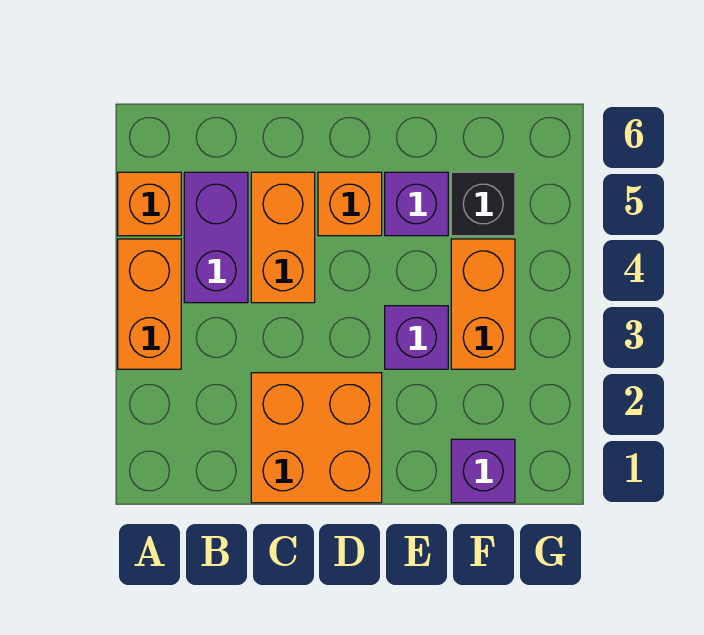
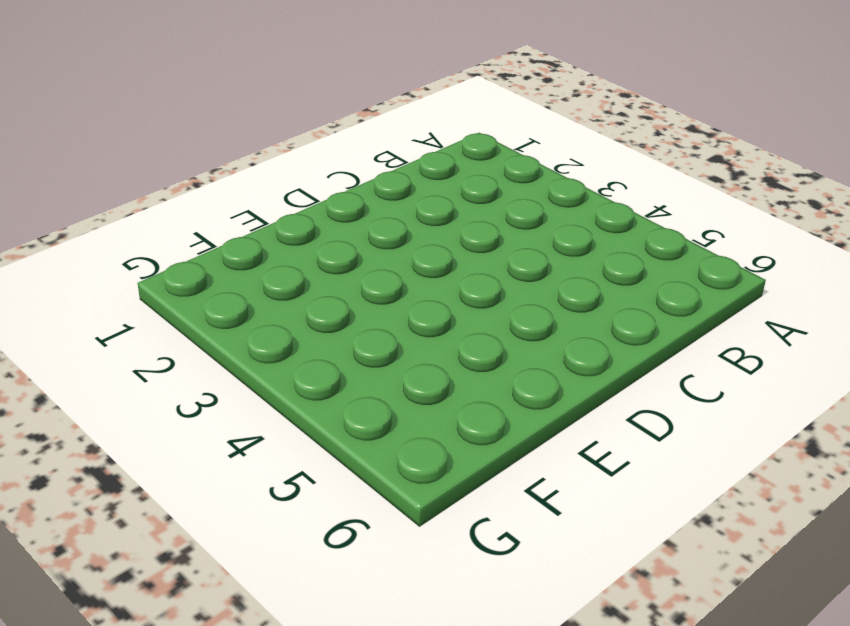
none -> orange 1x2 brick [118,239,181,369]
none -> orange 1x1 brick [118,172,181,236]

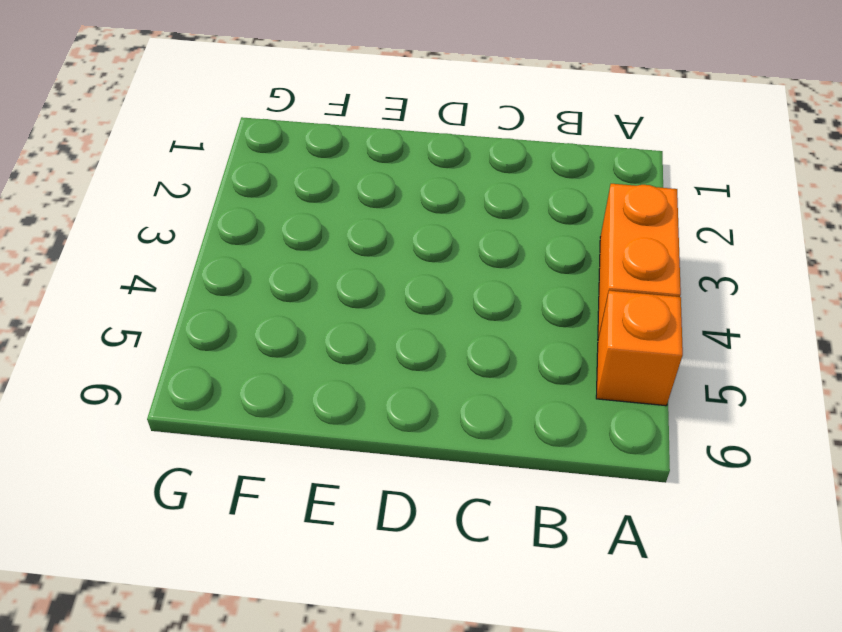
none -> purple 1x2 brick [184,172,248,303]
none -> orange 2x2 brick [251,373,382,503]

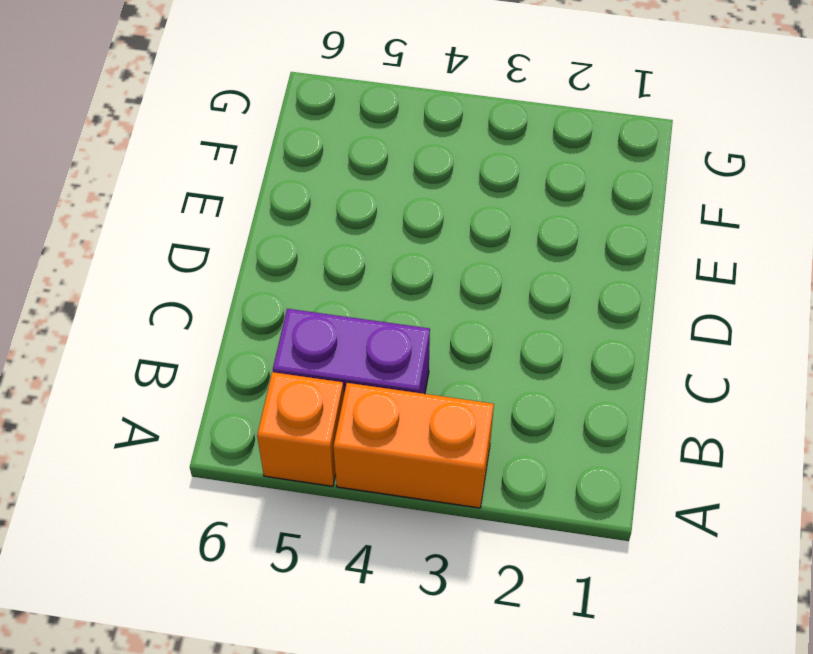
none -> orange 2x2 brick [251,373,382,503]
none -> orange 1x2 brick [251,172,315,303]

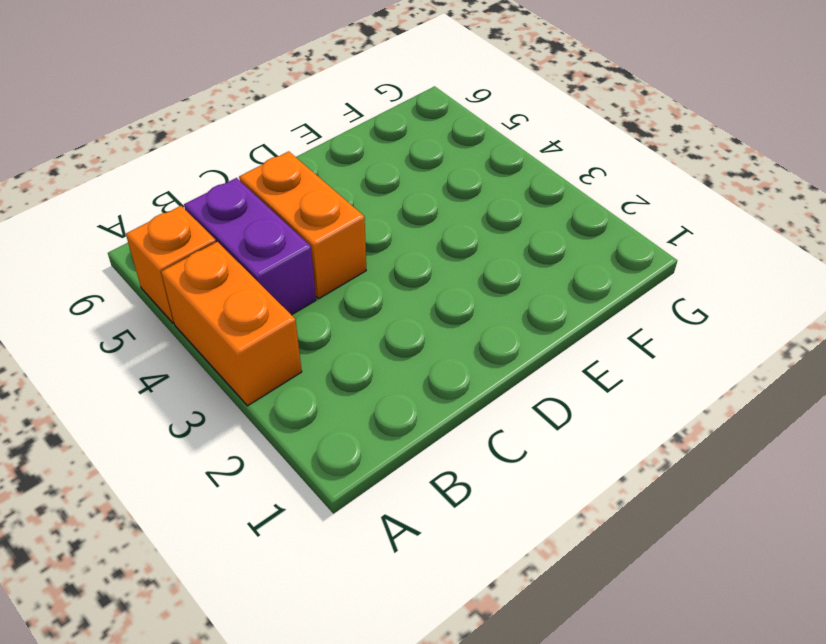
none -> orange 2x2 brick [251,373,382,503]
none -> orange 1x1 brick [318,172,382,236]

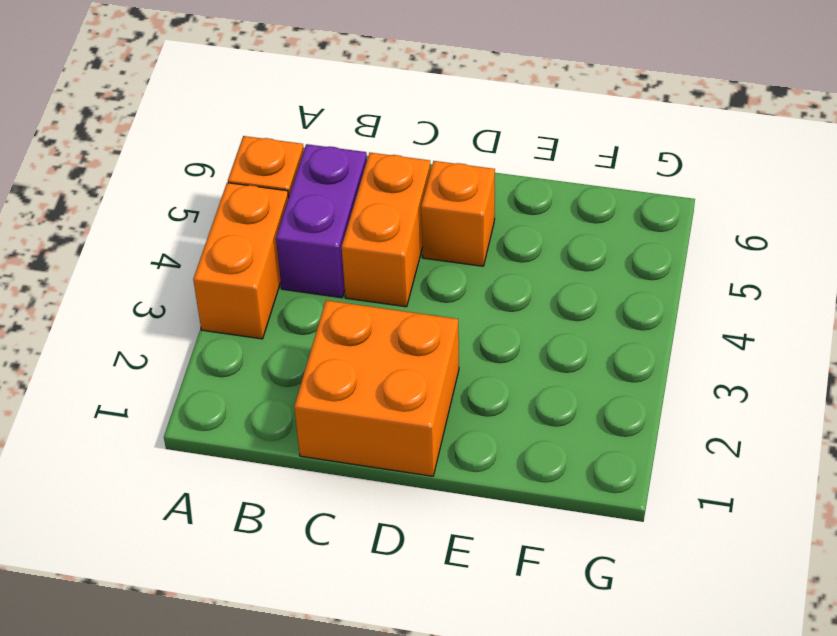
none -> purple 1x1 brick [385,306,448,369]
none -> purple 1x1 brick [385,172,448,236]

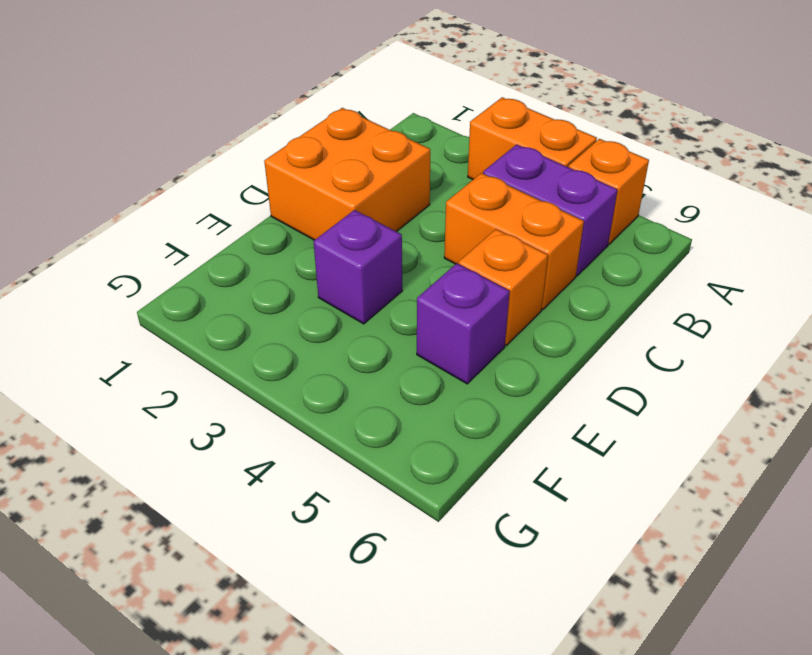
none -> purple 1x1 brick [451,439,515,503]
none -> orange 1x2 brick [451,239,515,369]

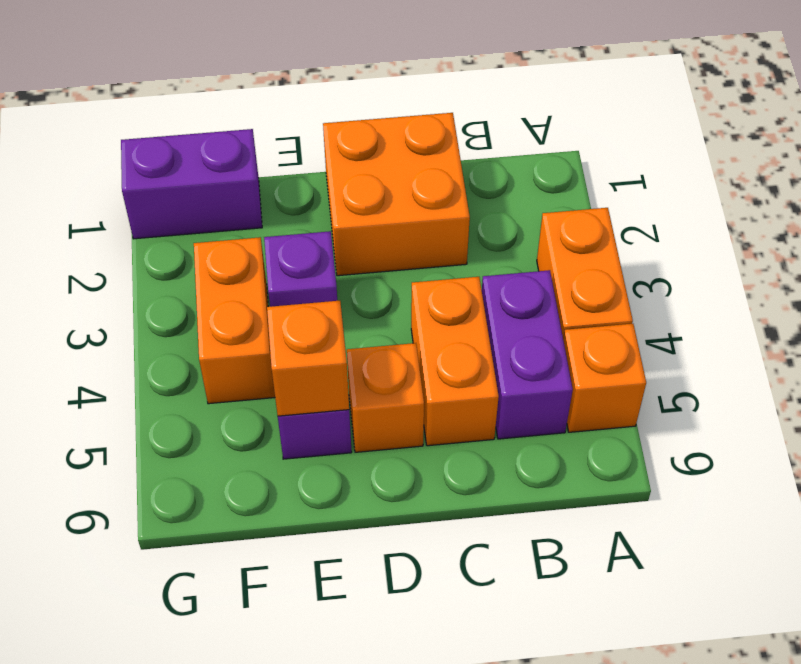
orange 1x1 brick [267,301,349,416] -> none
purple 1x2 brick [121,129,262,239] -> purple 1x1 brick [451,439,515,503]
none -> black 1x1 brick [451,172,515,236]

